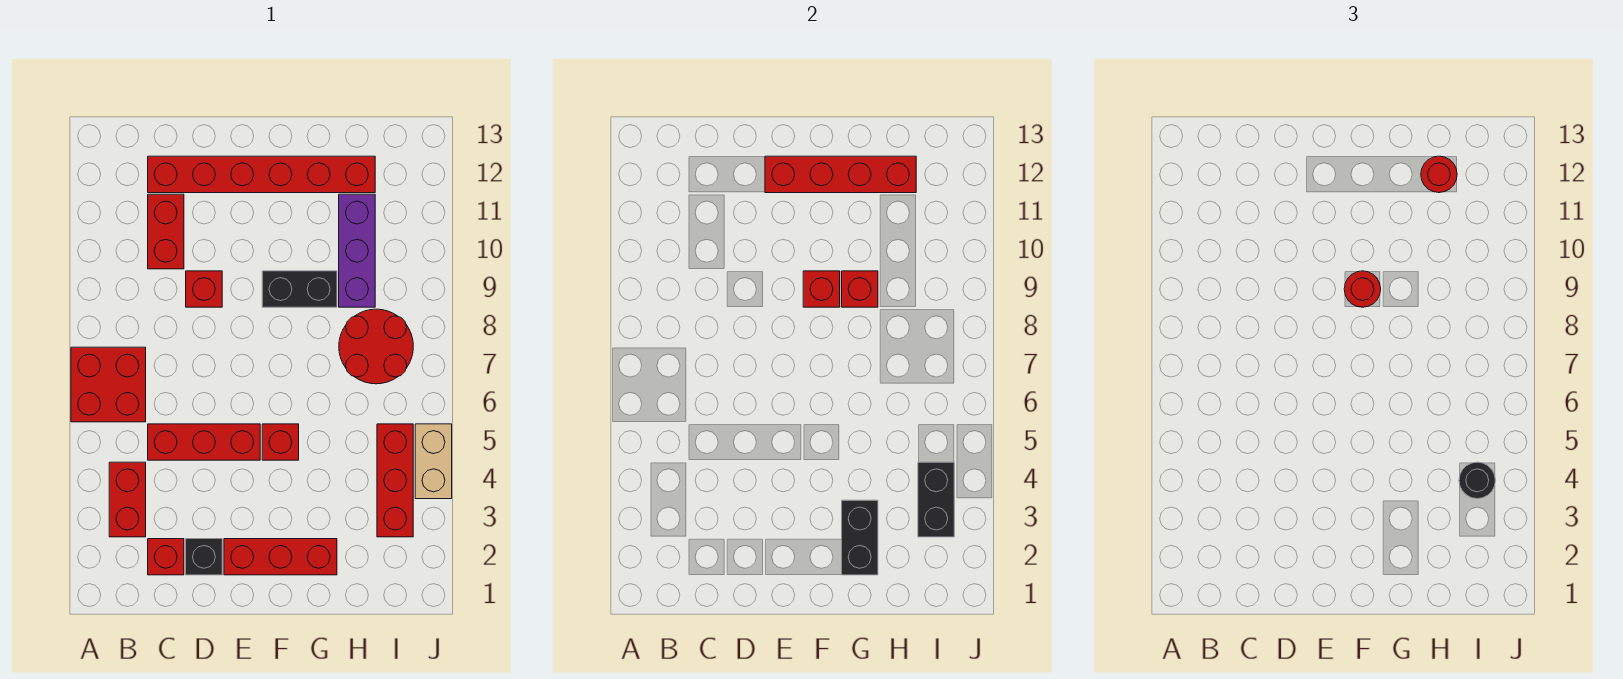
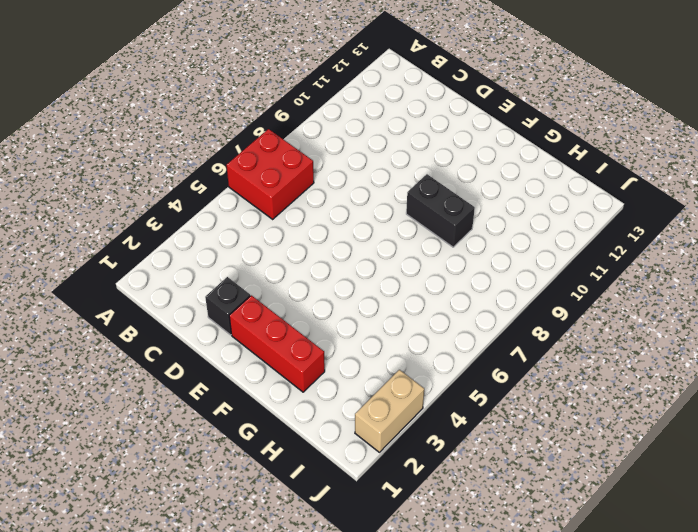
tan 1x2 brick [355,370,424,452] -> tan 1x2 brick moved to [415,424,452,499]
none -> red 1x2 brick [109,462,146,537]
none -> red 1x1 brick [148,539,184,575]
none -> red 1x3 brick [148,424,260,460]

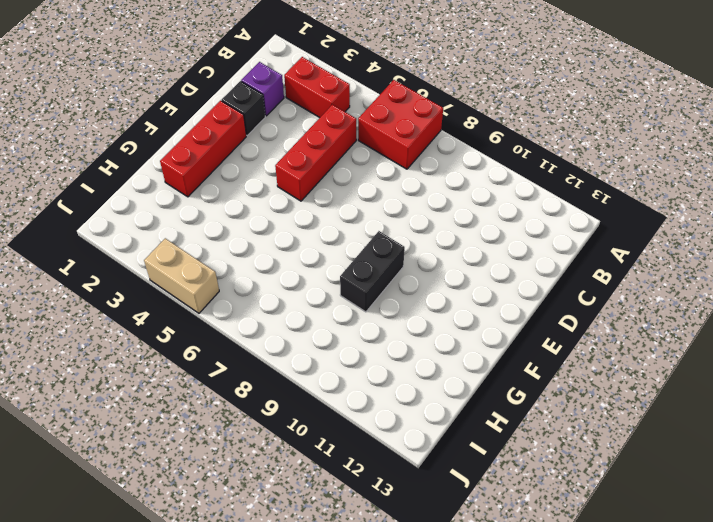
purple 1x1 brick [241,62,284,116] -> red 1x1 brick [148,539,184,575]
none -> red 1x2 brick [148,194,184,269]
none -> red 1x6 brick [148,156,375,193]
none -> red 1x1 brick [186,271,222,307]

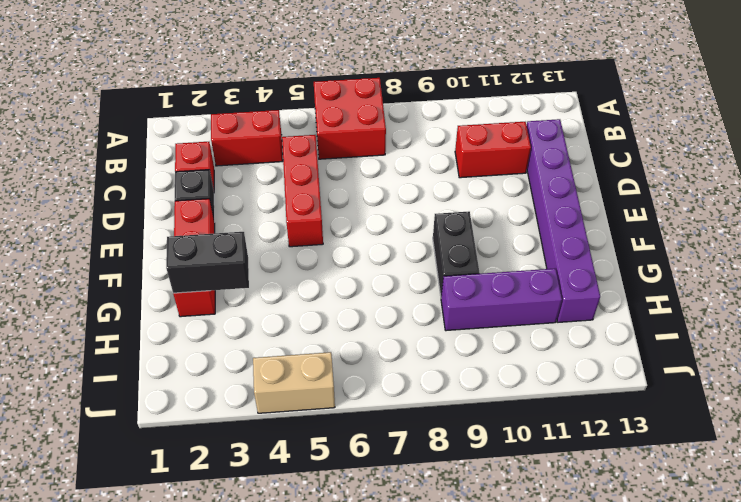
purple 1x6 brick [527,119,600,322] -> red 1x6 brick [148,156,375,193]
none -> red 1x1 brick [186,271,222,307]
none -> red 1x1 brick [262,424,299,460]
none -> red 2x2 round brick [339,309,413,384]

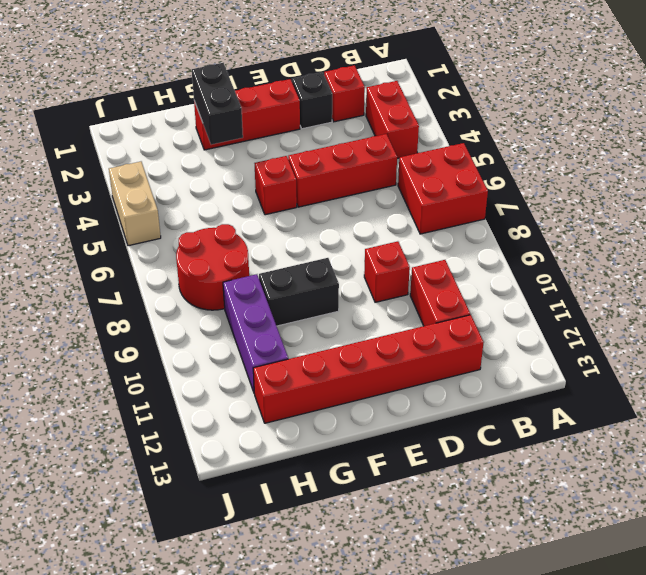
none -> red 1x3 brick [377,424,413,537]
none -> red 1x4 brick [765,156,916,193]
none -> red 1x1 brick [803,271,840,307]

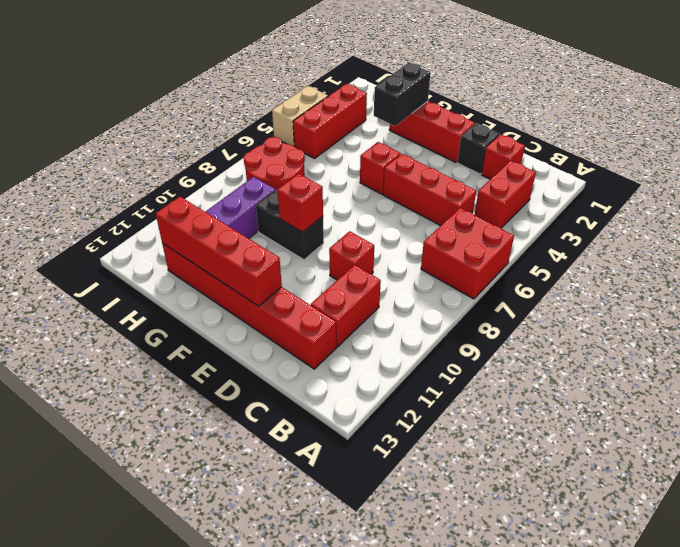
none -> red 1x1 brick [842,271,878,307]
none -> black 1x2 brick [918,462,954,537]
none -> red 1x1 round brick [1344,271,1381,307]

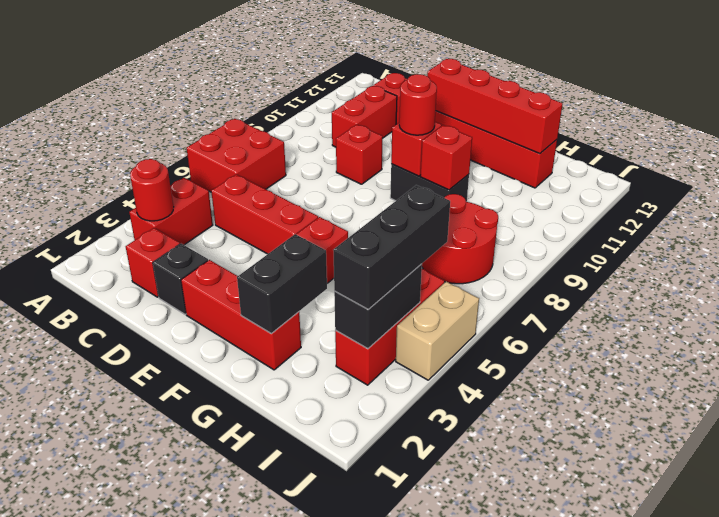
red 1x1 round brick [130,159,173,221] -> red 1x1 round brick moved to [1421,156,1457,193]
black 1x3 brick [333,185,450,309] -> black 1x1 round brick [1459,462,1495,499]
none -> purple 1x3 brick [339,194,375,307]

